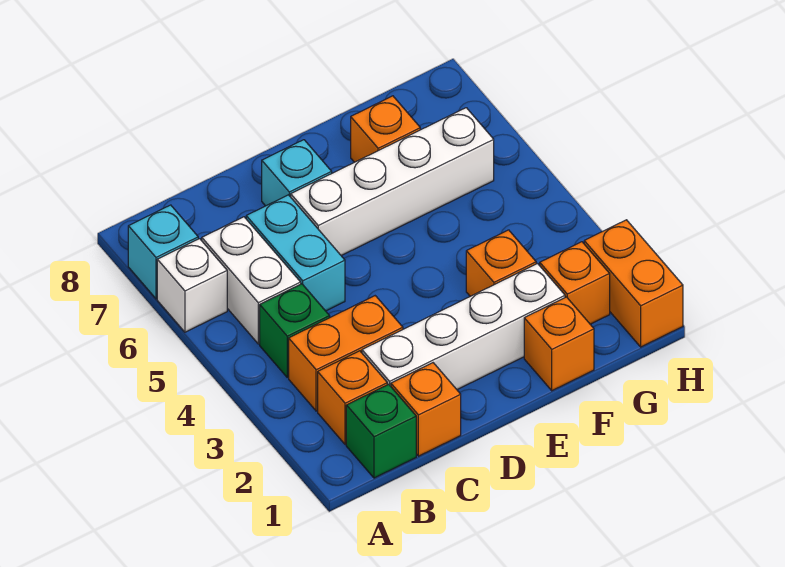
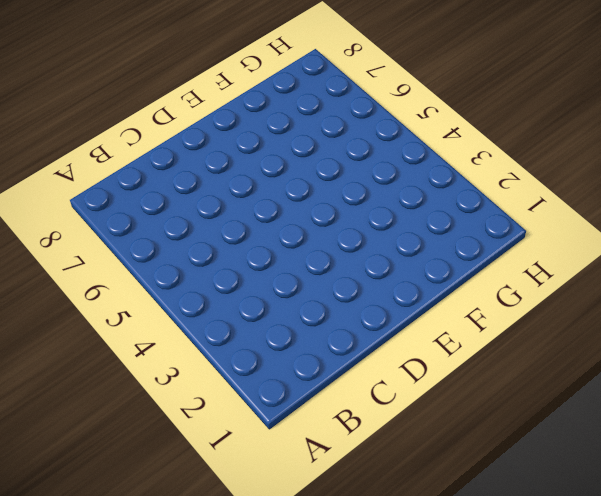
none -> white 1x1 brick [157,239,227,332]
none -> cyan 1x1 brick [128,205,198,299]
none -> green 1x1 brick [346,384,416,478]

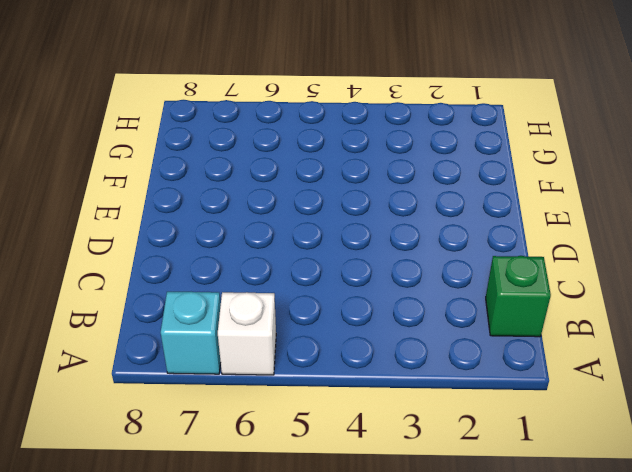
none -> orange 1x1 brick [318,351,387,445]
none -> orange 1x2 brick [289,296,403,411]
none -> green 1x1 brick [260,284,330,377]

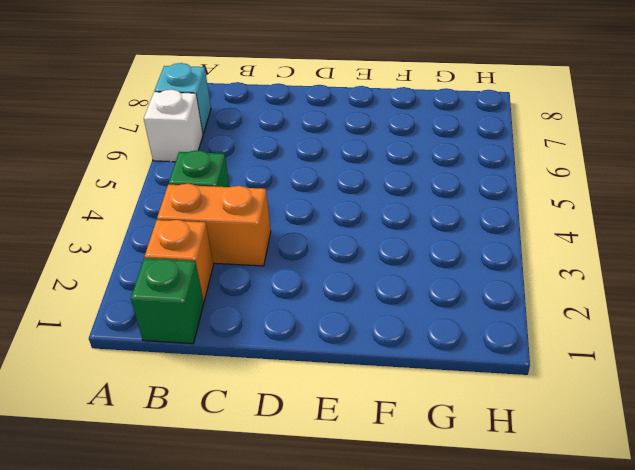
none -> white 1x2 brick [202,217,301,344]
none -> orange 1x1 brick [391,363,461,456]
none -> white 1x4 brick [362,264,565,390]

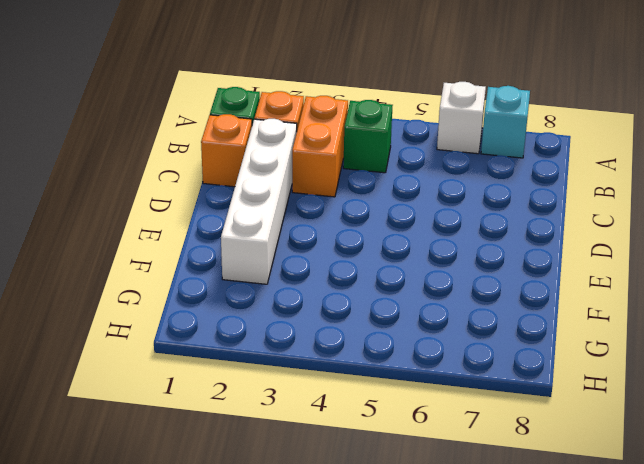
none -> white 1x2 brick [202,217,301,344]
none -> cyan 1x2 brick [246,195,345,311]
none -> white 1x4 brick [291,108,494,256]

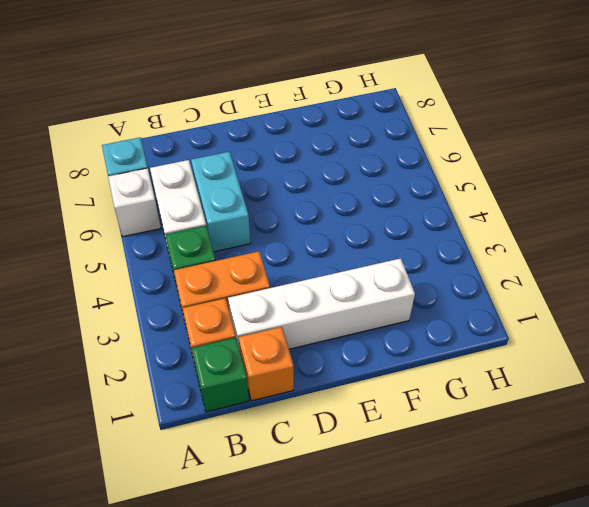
none -> white 1x4 brick [291,108,494,256]
none -> cyan 1x1 brick [262,140,332,206]
none -> orange 1x1 brick [524,297,594,391]

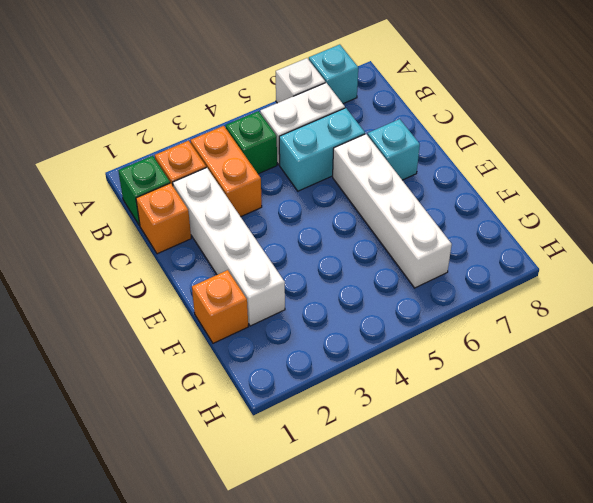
none -> orange 1x1 brick [466,230,536,296]
none -> orange 1x1 brick [351,96,420,162]
none -> orange 1x1 brick [540,242,610,324]

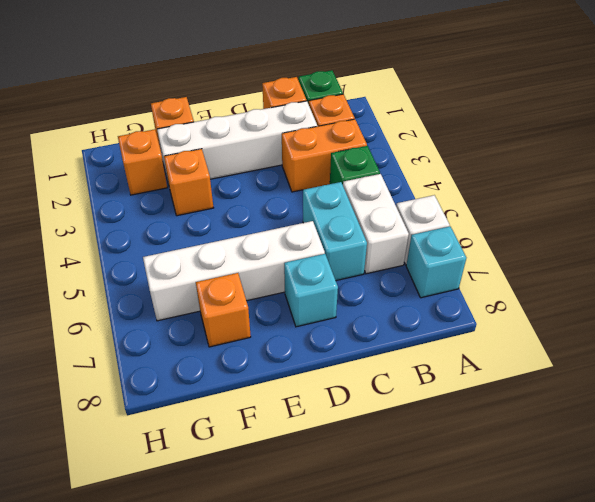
none -> orange 1x2 brick [584,220,683,347]

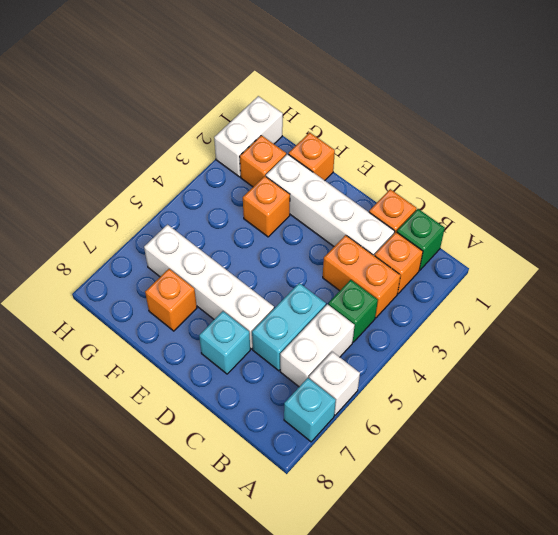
white 1x2 brick [214,96,283,177] -> orange 1x2 brick [584,220,683,347]

